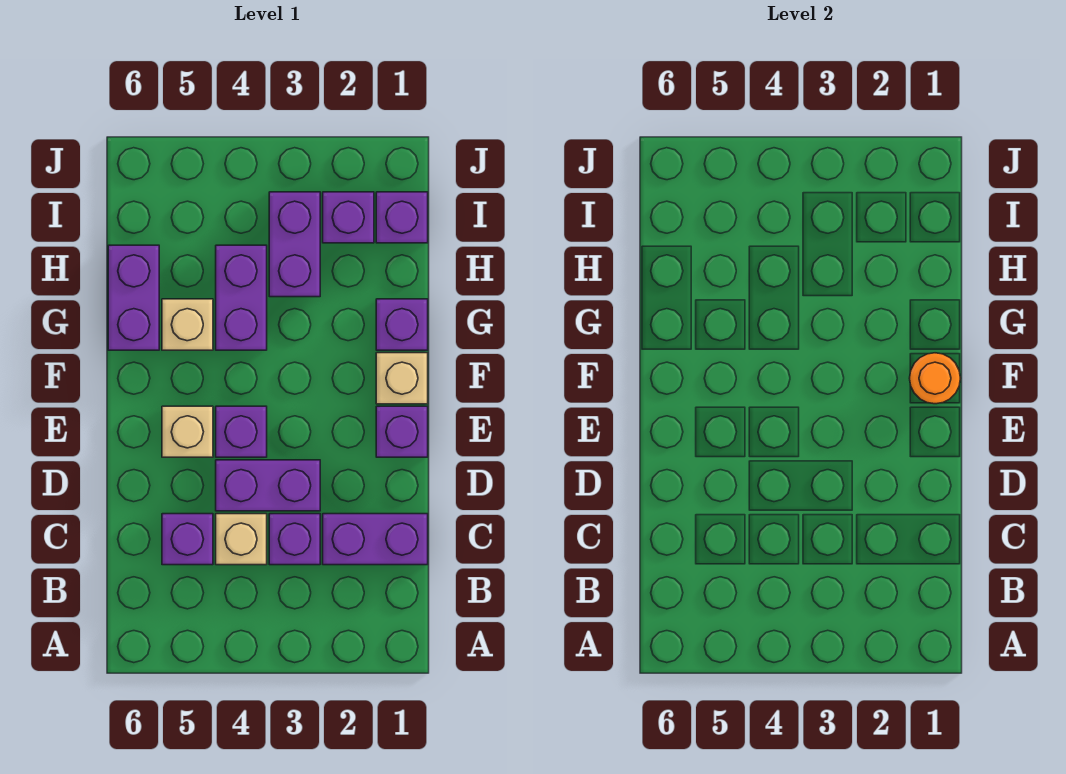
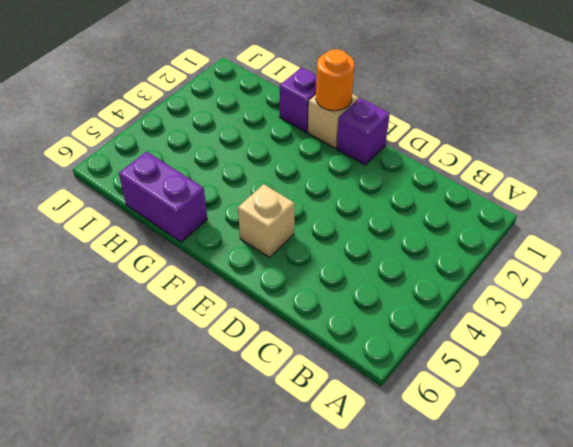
none -> purple 1x2 brick [323,514,428,565]
none -> purple 1x1 brick [269,514,320,565]
none -> tan 1x1 brick [216,514,267,565]

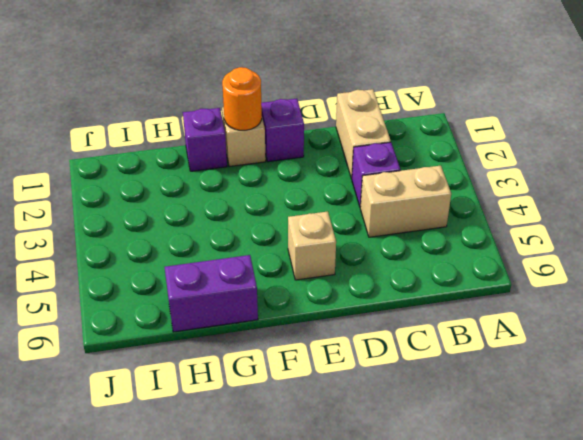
tan 1x2 brick [360,166,451,237] -> tan 1x1 brick [216,514,267,565]
tan 1x2 brick [336,89,391,179] -> purple 1x2 brick [323,514,428,565]
none -> purple 1x1 brick [162,514,213,565]
none -> purple 1x2 brick [216,460,320,511]
none -> purple 1x1 brick [216,406,267,457]

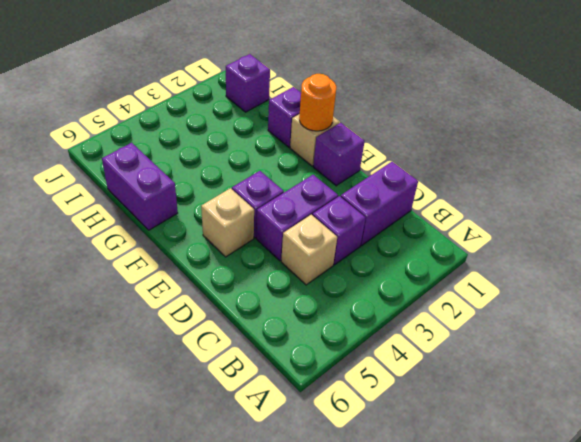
none -> purple 1x1 brick [162,514,213,565]
none -> purple 1x2 brick [216,245,267,350]
none -> tan 1x1 brick [162,299,213,350]

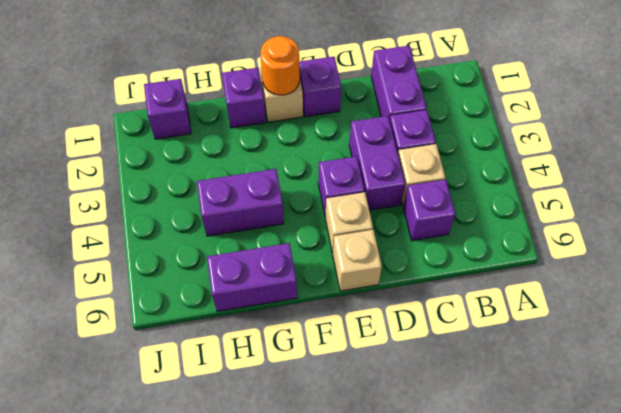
tan 1x1 brick [333,230,382,291] -> tan 1x1 brick moved to [162,299,213,350]
none -> purple 1x2 brick [269,192,320,297]
none -> purple 1x1 brick [323,192,374,243]

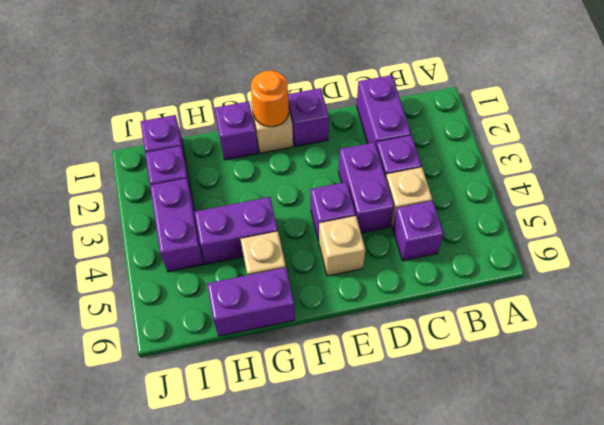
purple 1x2 brick [150,178,204,272] -> purple 1x2 brick turned to [269,192,320,297]

